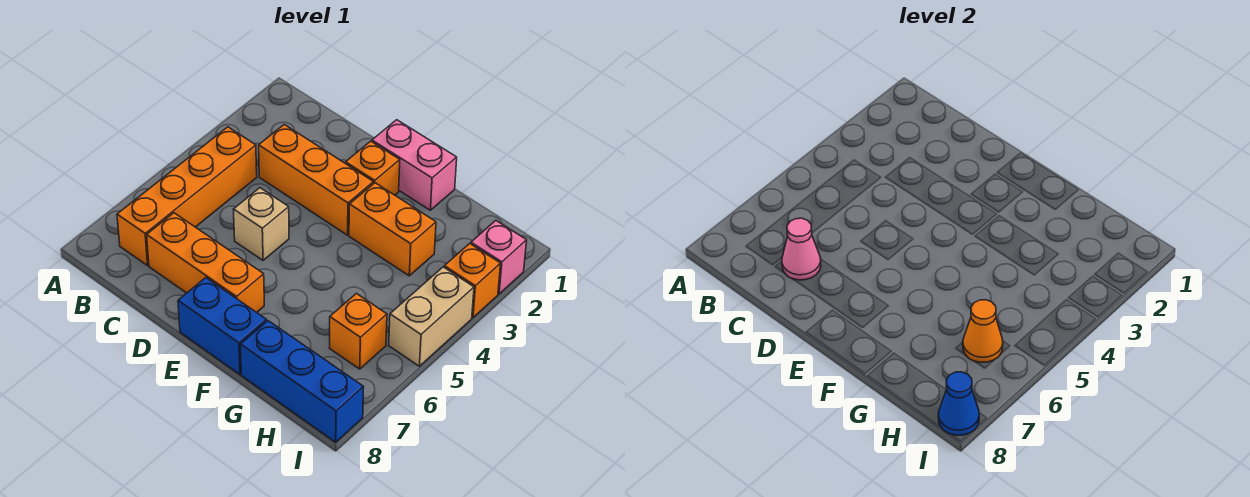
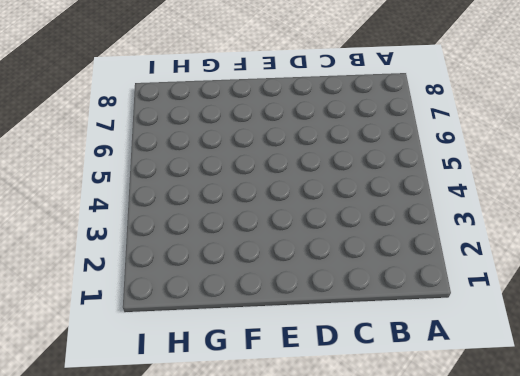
none -> orange 1x4 brick [117,127,257,266]
none -> orange 1x3 brick [259,125,373,235]
none -> orange 1x3 brick [147,213,264,312]

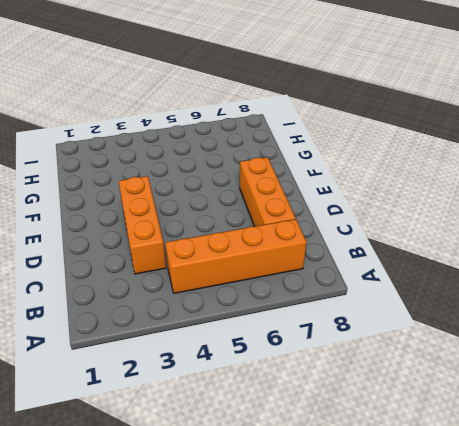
none -> tan 1x1 brick [233,188,289,260]
none -> pink 1x2 brick [372,120,457,210]
none -> orange 1x1 brick [346,141,400,195]

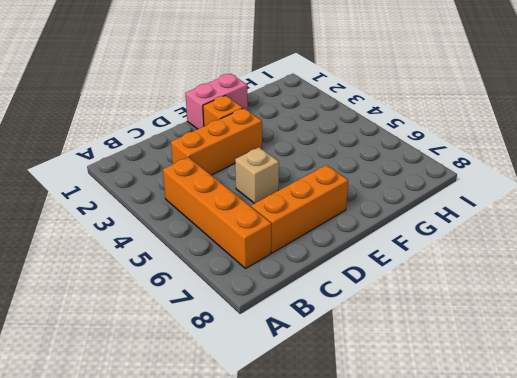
none -> blue 1x2 brick [178,278,267,374]
none -> orange 1x2 brick [349,183,436,276]
none -> blue 1x3 brick [240,321,364,442]

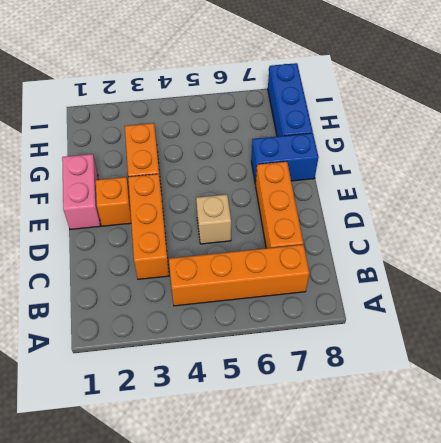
blue 1x2 brick [251,133,319,184] -> blue 1x2 brick turned to [178,278,267,374]
none -> orange 1x1 brick [330,294,387,369]
none -> pink 1x1 brick [471,221,527,294]
none -> orange 1x1 brick [444,243,501,318]

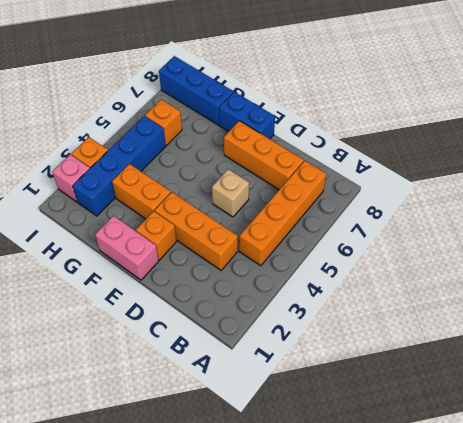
blue 1x4 brick [73,116,166,216] -> none
none -> tan 1x2 brick [389,267,474,366]
none -> pink 1x1 cone [782,218,821,280]
none -> orange 1x1 cone [963,300,1003,362]

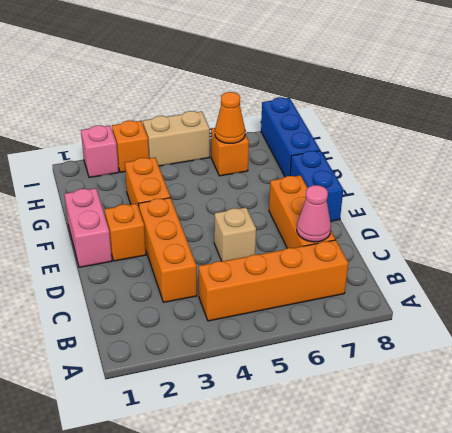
none -> blue 1x1 cone [938,372,979,435]

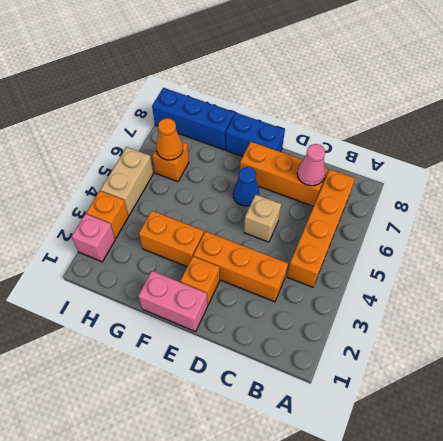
blue 1x1 cone [233,167,259,206] -> blue 1x1 cone moved to [938,372,979,435]

